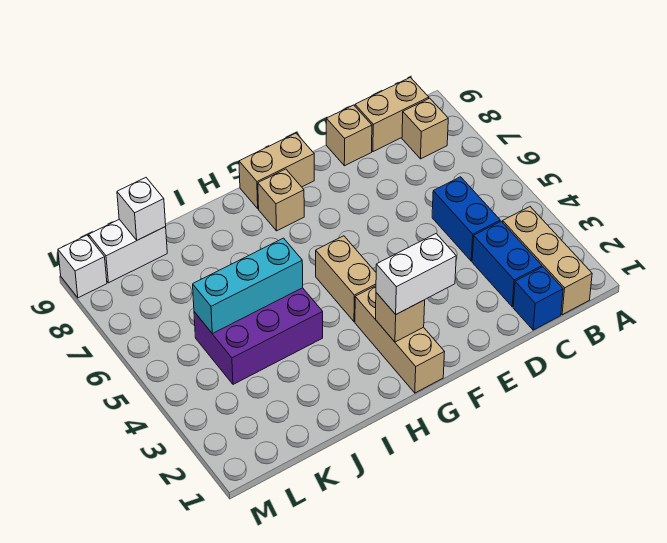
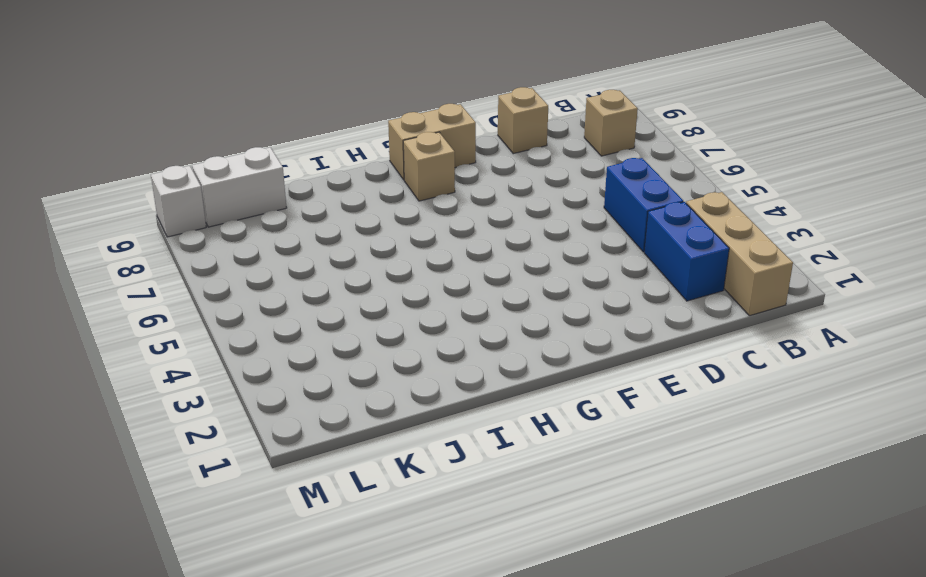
none -> tan 1x2 brick [355,77,429,152]
none -> blue 1x1 brick [513,267,563,330]
none -> tan 1x3 brick [355,286,444,393]

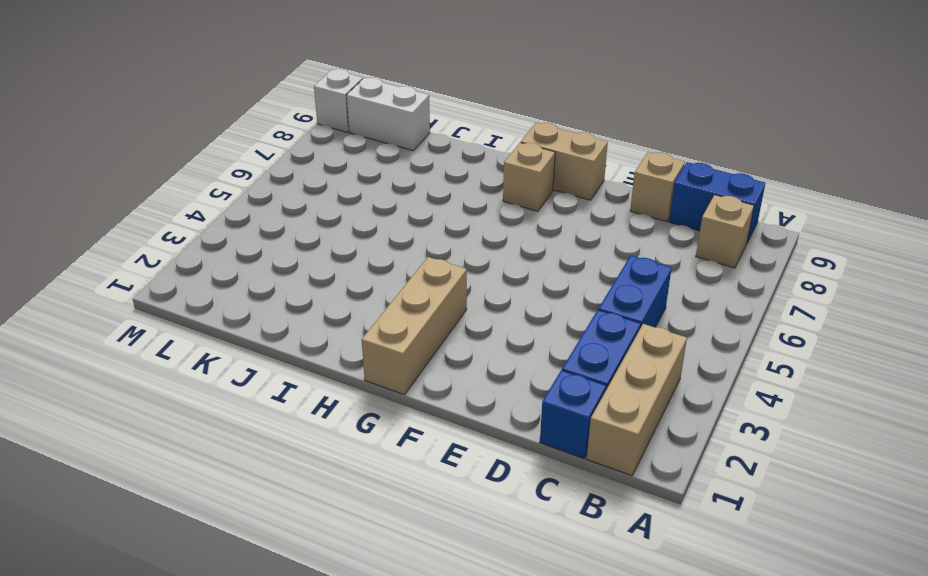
blue 1x2 brick [669,162,765,243] -> tan 1x2 brick [355,77,429,152]
none -> tan 1x2 brick [316,236,376,322]
none -> purple 2x3 brick [194,288,323,384]
none -> tan 1x1 brick [376,293,425,342]

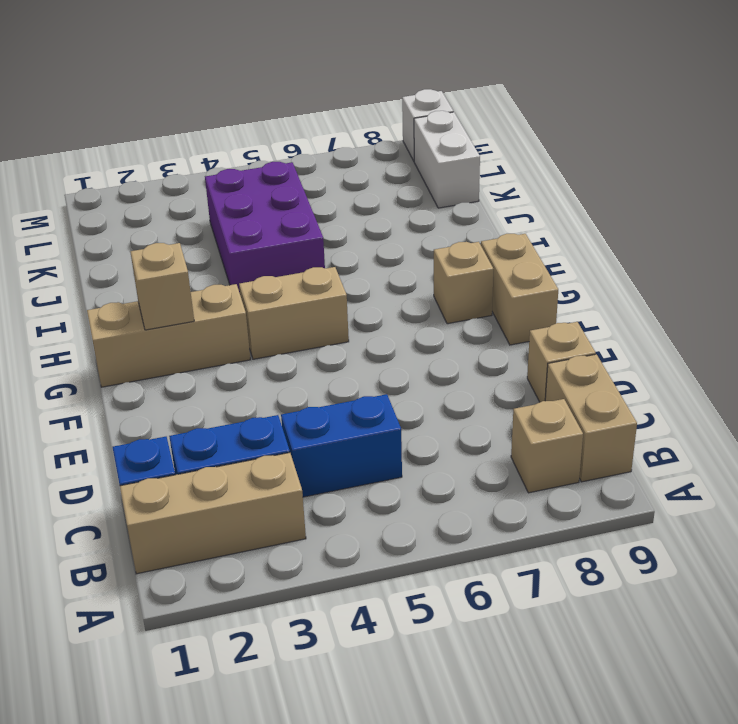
none -> cyan 1x3 brick [193,238,303,334]
none -> white 1x1 brick [117,178,166,240]
none -> white 1x2 brick [376,234,456,314]

